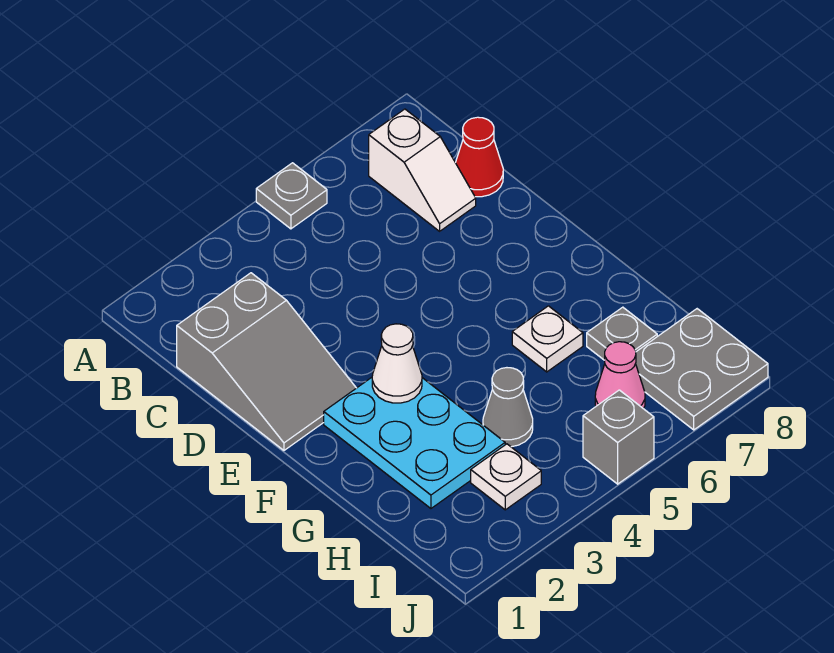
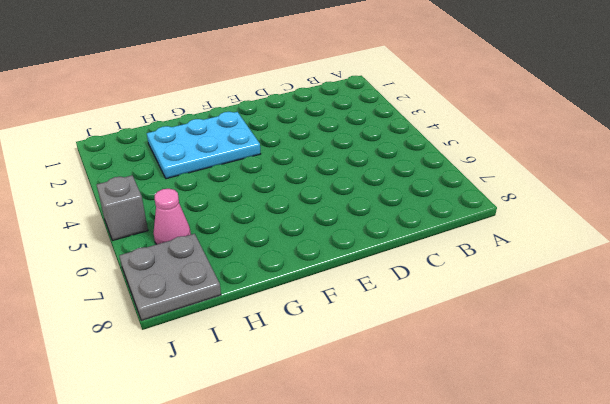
none -> grey 1x1 plate [256,163,327,229]
none -> white 1x2 slope [369,109,476,231]
none -> grey 2x3 slope [177,273,356,450]

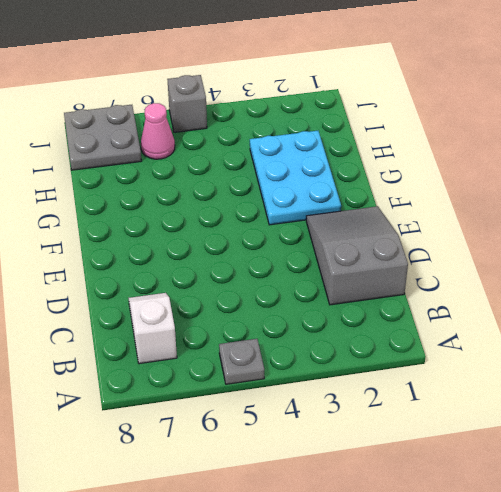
none -> red 1x1 cone [455,117,503,197]
none -> white 1x1 plate [512,306,583,372]
none -> grey 1x1 cone [483,368,533,447]

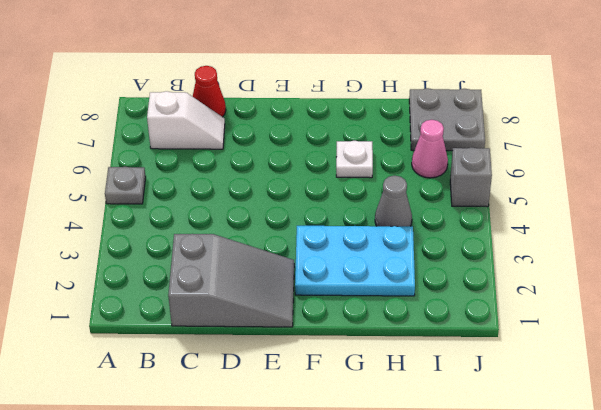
none -> grey 1x1 plate [587,307,657,360]
none -> white 1x1 plate [471,444,541,510]
none -> white 1x1 cone [372,324,422,403]

